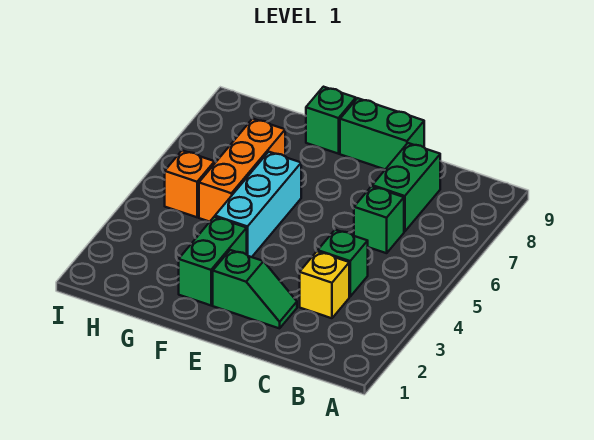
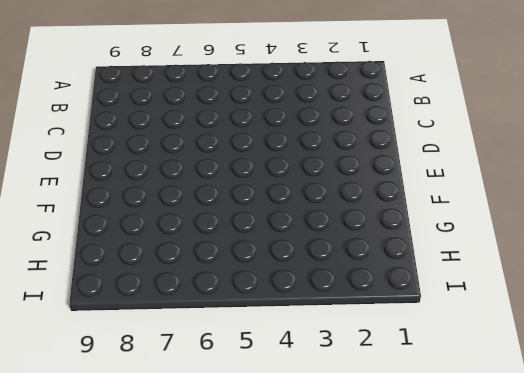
none -> yellow 1x1 brick [300,251,349,318]
none -> green 1x1 brick [318,230,368,297]

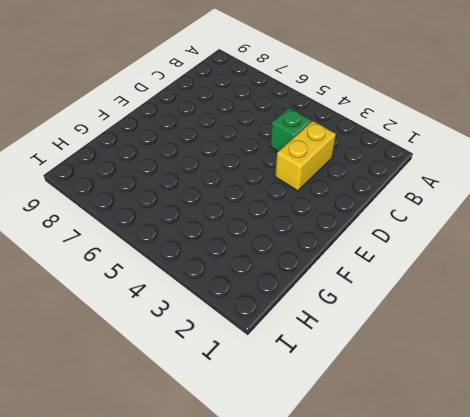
yellow 1x2 brick [275,121,336,191] -> yellow 1x1 brick [300,251,349,318]
none -> green 1x1 brick [354,186,404,253]
none -> green 1x2 brick [372,143,440,232]

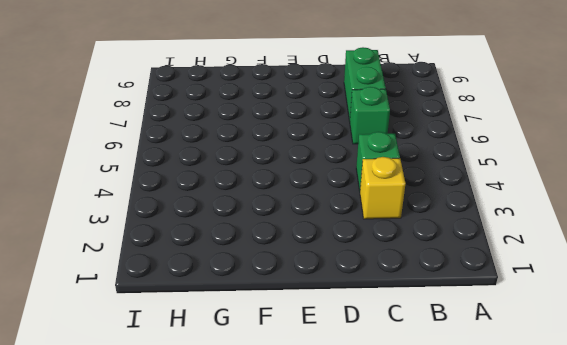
none -> green 1x2 slope [213,250,297,328]
none -> green 1x2 brick [340,98,424,169]

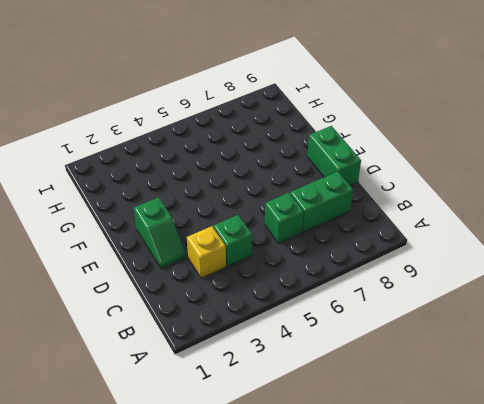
none -> green 1x2 brick [179,217,247,305]
none -> cyan 1x3 brick [215,152,301,257]

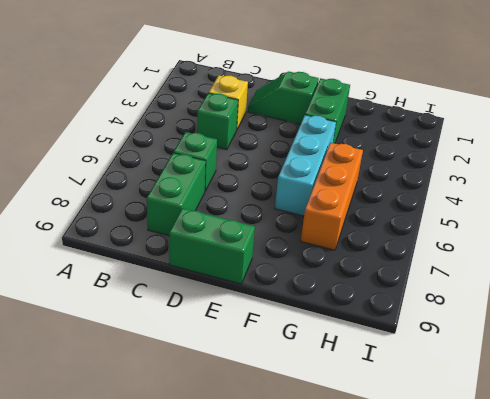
none -> green 1x1 brick [306,87,356,154]
none -> orange 1x1 brick [165,150,215,217]

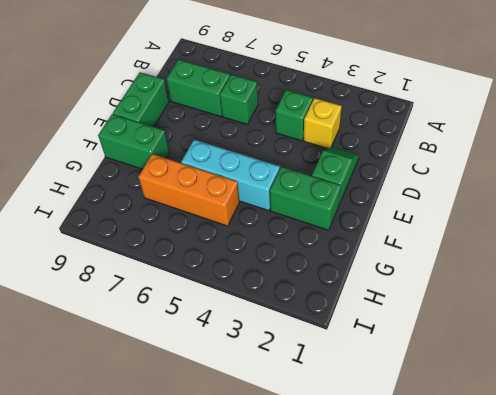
green 1x2 brick [98,114,169,169] -> green 1x1 brick [306,87,356,154]
none -> orange 1x1 brick [165,150,215,217]

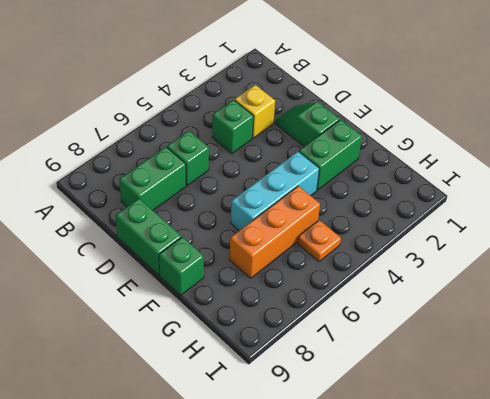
orange 1x1 plate [297,220,341,262] -> orange 1x1 brick [165,150,215,217]

